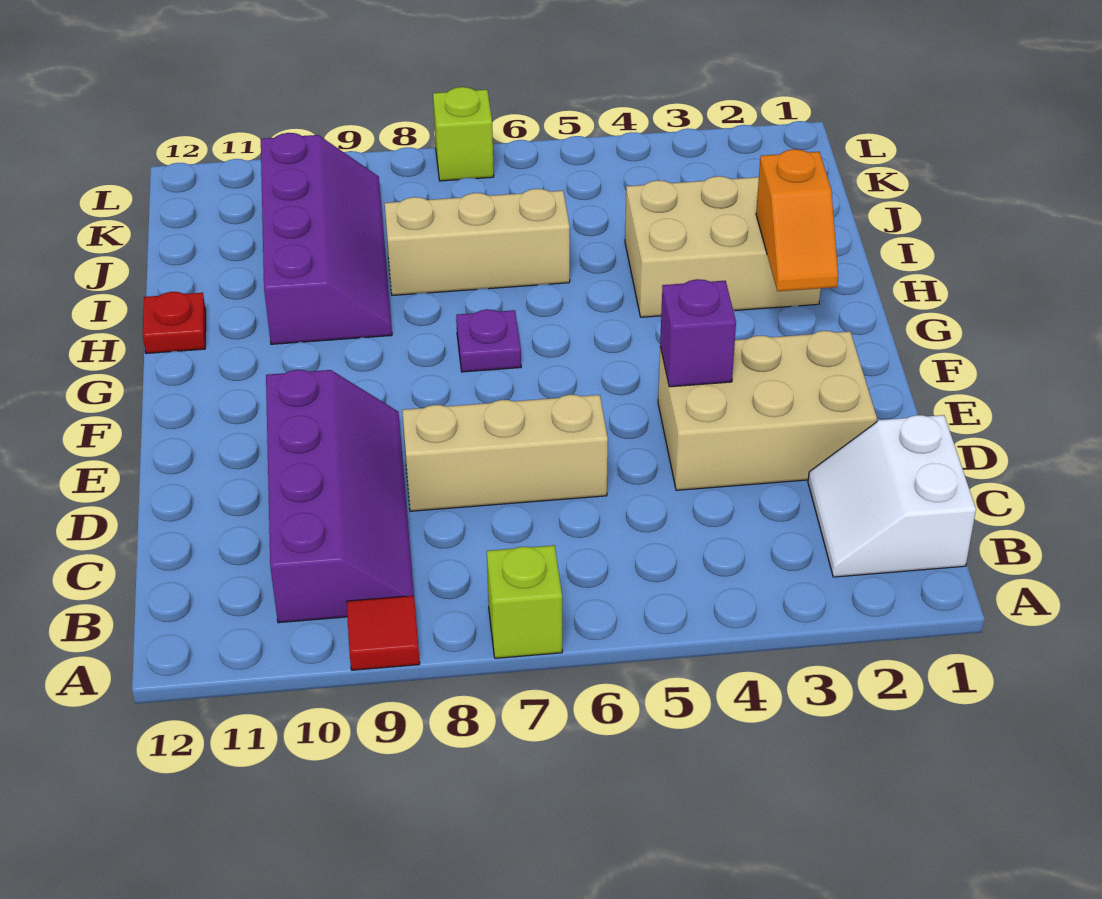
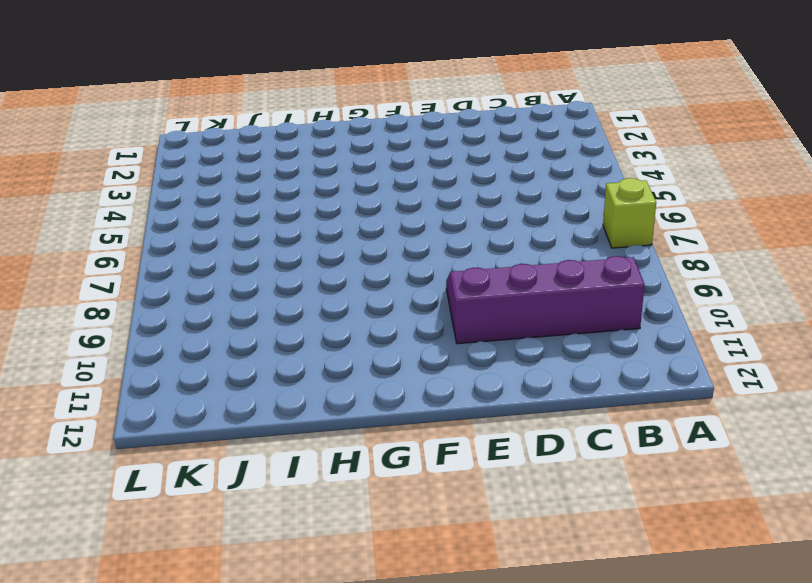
none -> red 1x1 tile [347,596,420,670]
none -> white 2x2 slope [808,415,976,577]
none -> tan 2x3 brick [658,331,877,490]

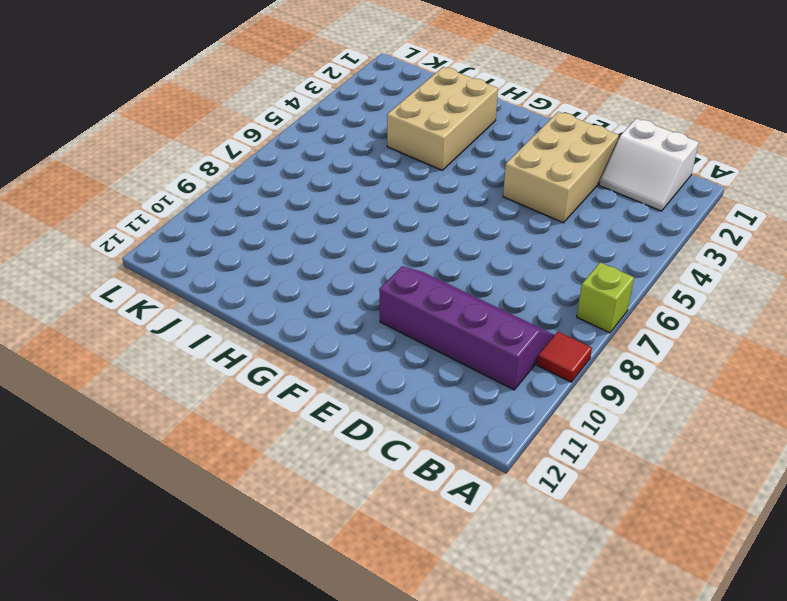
none -> tan 1x3 brick [402,395,608,511]
none -> purple 1x1 plate [456,309,521,372]
none -> purple 2x4 slope [261,133,392,344]

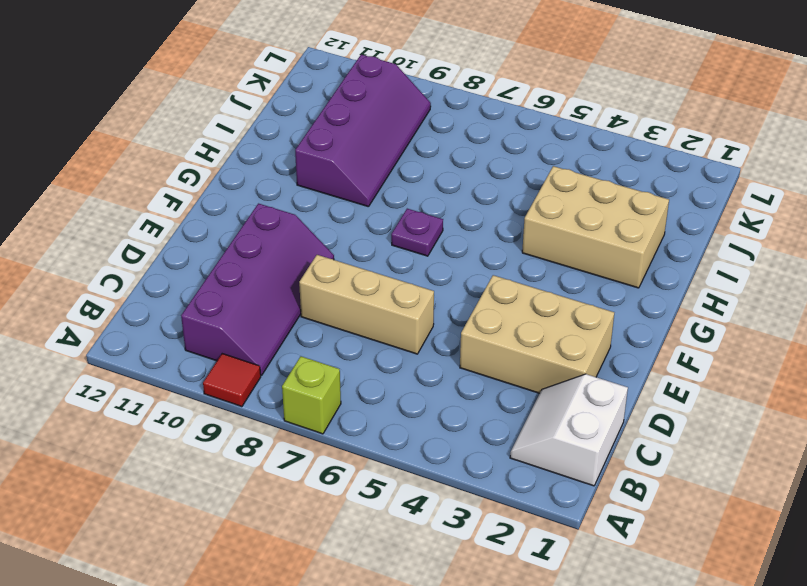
none -> red 1x1 plate [143,292,206,353]
none -> tan 1x3 brick [385,189,570,295]
none -> lime 1x1 brick [433,87,494,181]

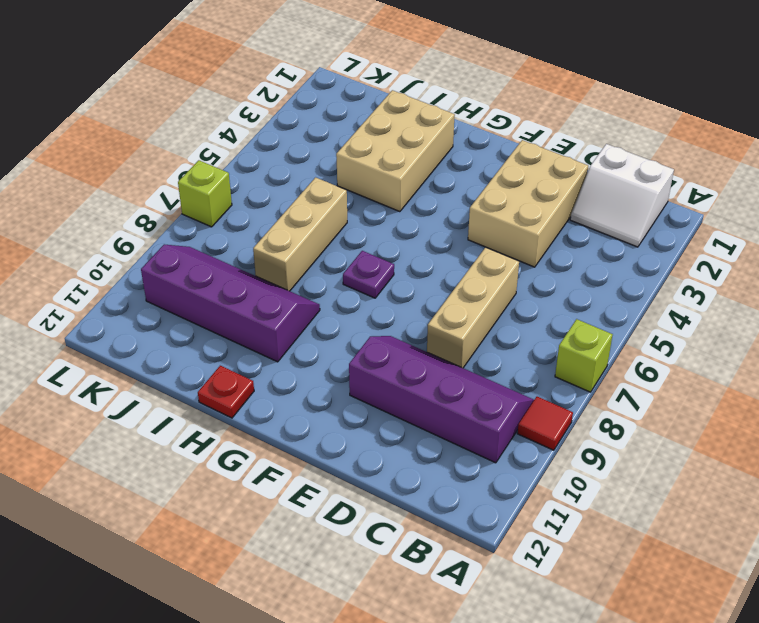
none -> purple 1x1 brick [660,279,736,387]
none -> orange 1x2 slope [756,149,838,291]

